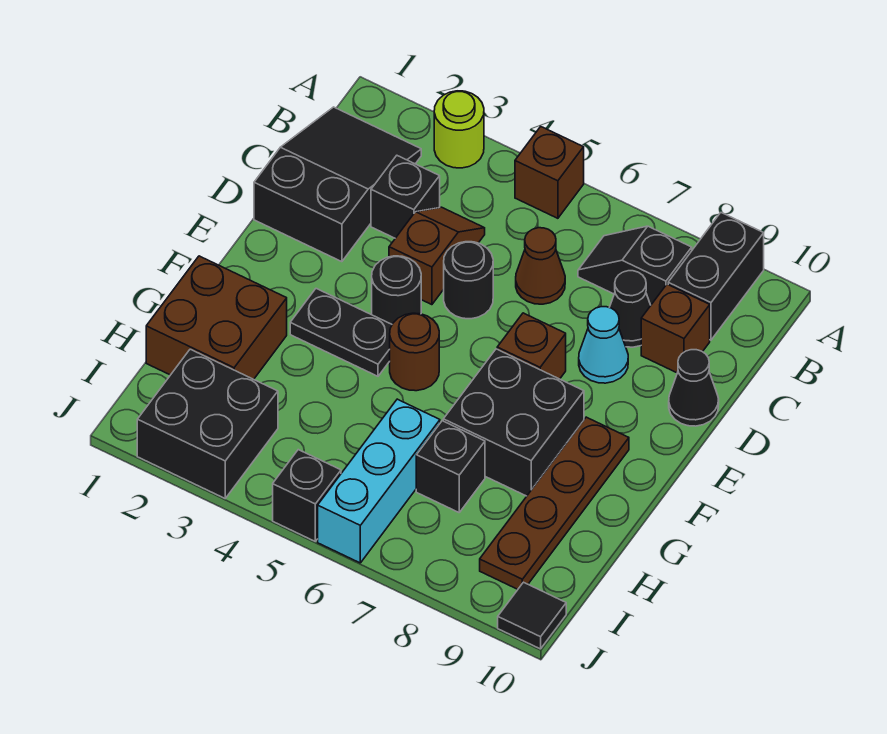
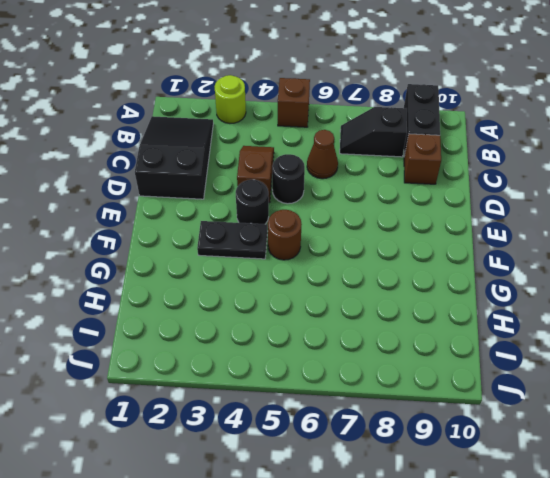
none -> black 1x1 brick [371,156,440,238]
none -> black 1x1 cone [609,271,651,347]
none -> cyan 1x1 cone [579,307,628,383]

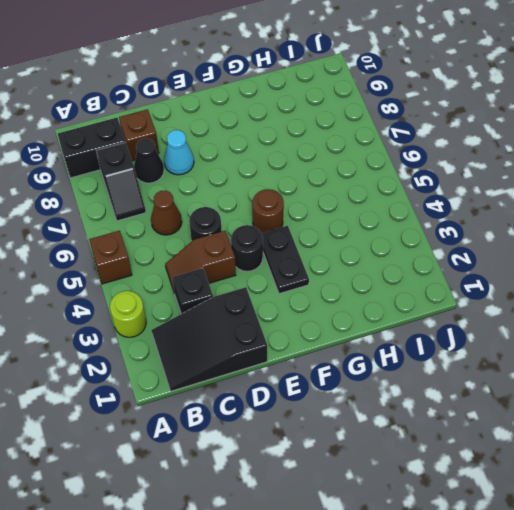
none -> black 1x1 cone [669,350,719,426]
none -> brown 1x1 brick [497,313,566,379]
none -> black 2x2 brick [443,349,584,496]

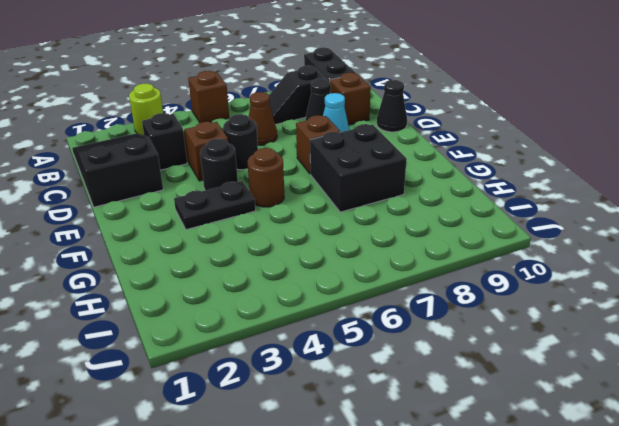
none -> brown 1x4 plate [480,417,629,589]
none -> brown 2x2 brick [146,256,287,379]
none -> cyan 1x3 brick [318,399,440,563]

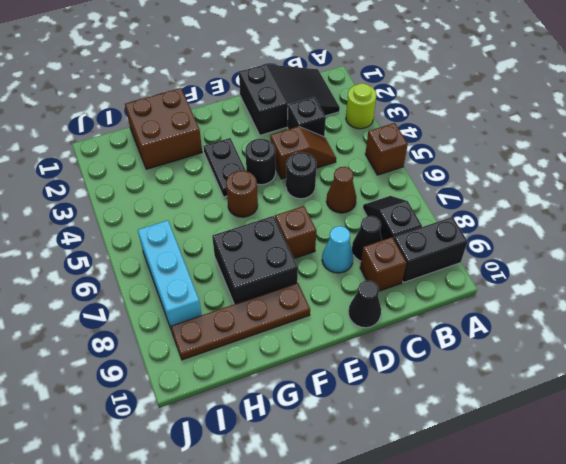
cyan 1x3 brick [138,220,201,328] -> cyan 1x3 brick turned to [318,399,440,563]
none -> black 1x1 brick [416,421,485,512]
none -> black 2x2 brick [137,349,278,498]
none -> black 1x1 brick [273,450,341,541]

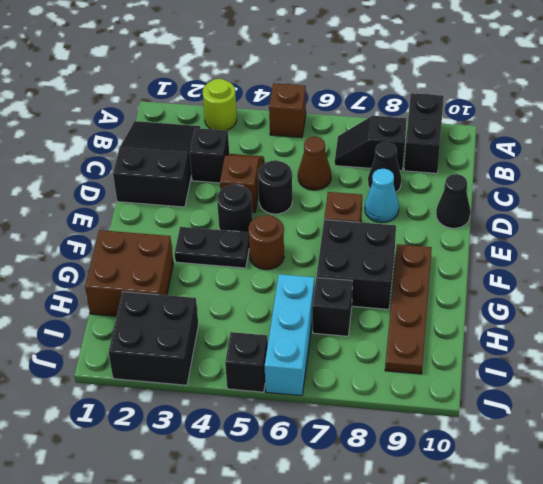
none -> brown 1x1 brick [641,284,710,373]
none -> black 1x1 tile [498,582,566,649]

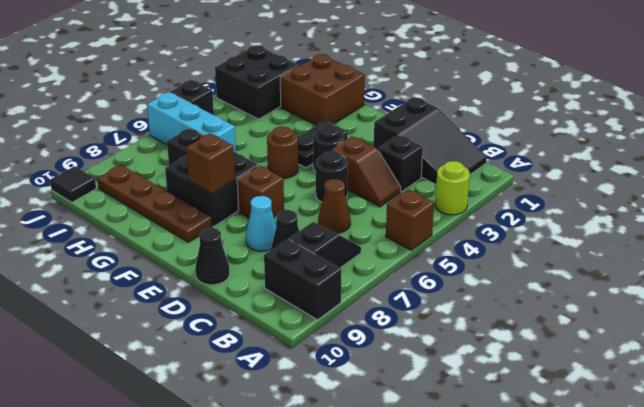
brown 1x1 brick [186,133,235,194] -> brown 1x1 brick moved to [641,284,710,373]

